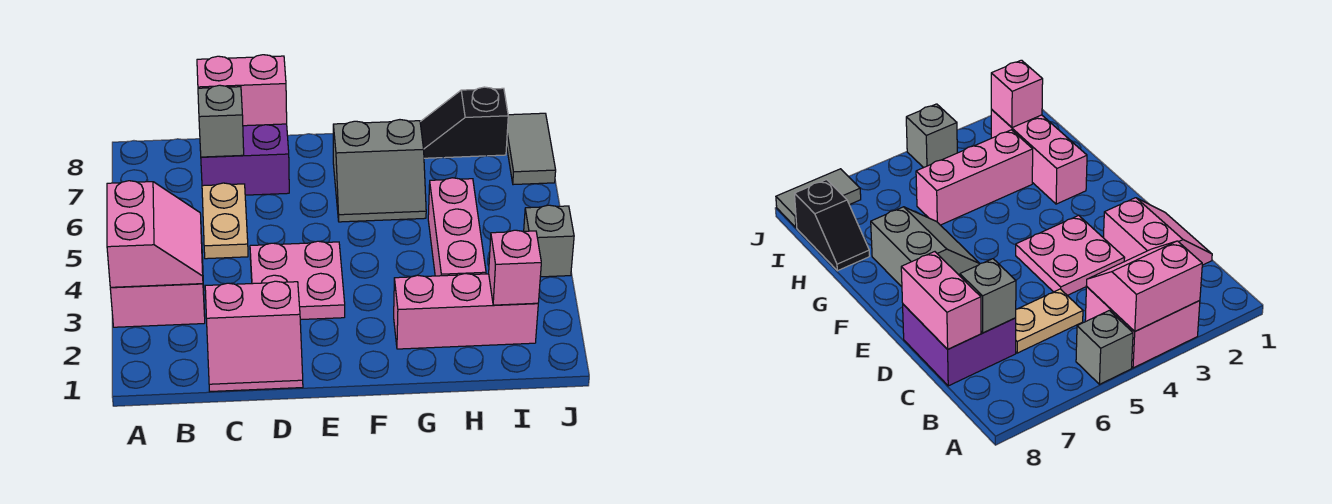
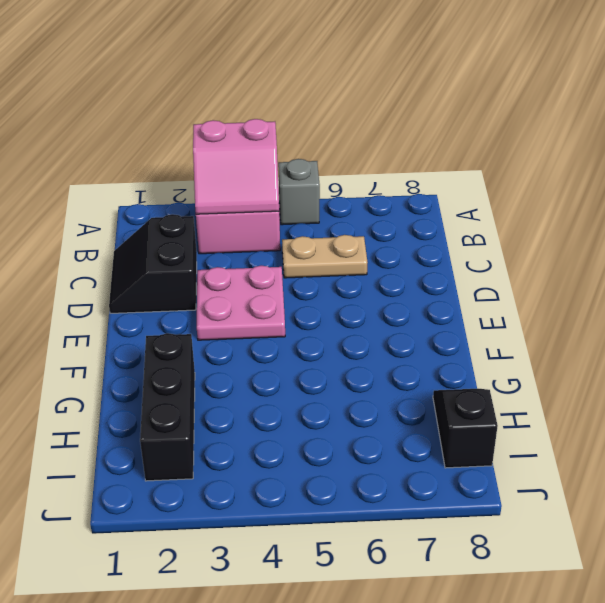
black 2x2 slope [109,214,197,313] -> pink 2x2 slope [205,281,303,391]
black 1x3 brick [140,333,195,481] -> pink 1x3 brick [394,273,538,349]
none -> purple 2x2 brick [201,124,289,195]
none -> grey 2x2 slope [333,120,426,222]
none -> pink 1x3 brick [428,178,486,276]

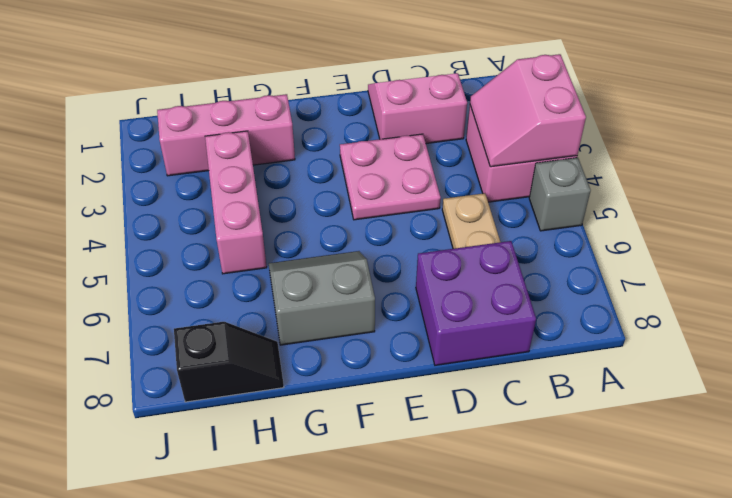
none -> grey 1x1 brick [524,205,574,277]
none -> grey 1x2 tile [507,113,556,185]
none -> grey 1x1 brick [198,85,244,157]

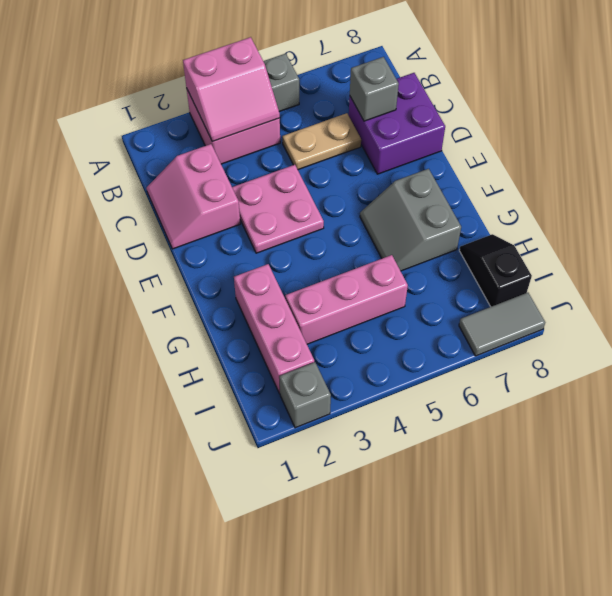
grey 1x1 brick [279,362,331,428] -> grey 1x1 brick moved to [524,205,574,277]
none -> pink 1x2 brick [197,55,287,126]
none -> pink 1x1 brick [489,230,541,305]

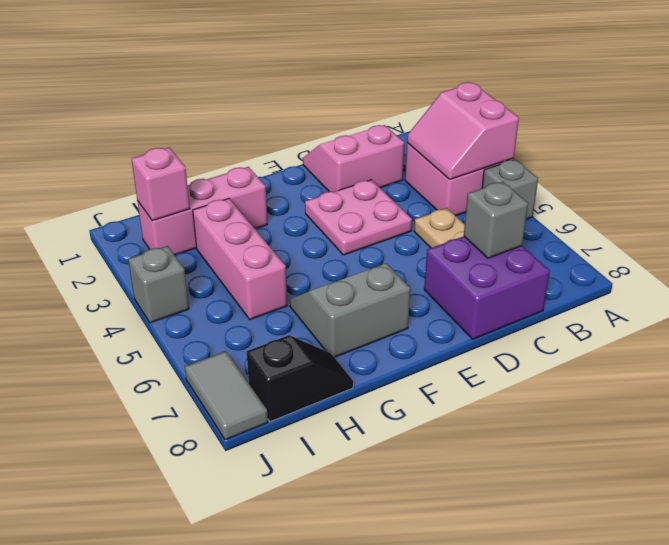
none -> pink 1x2 brick [197,55,287,126]

